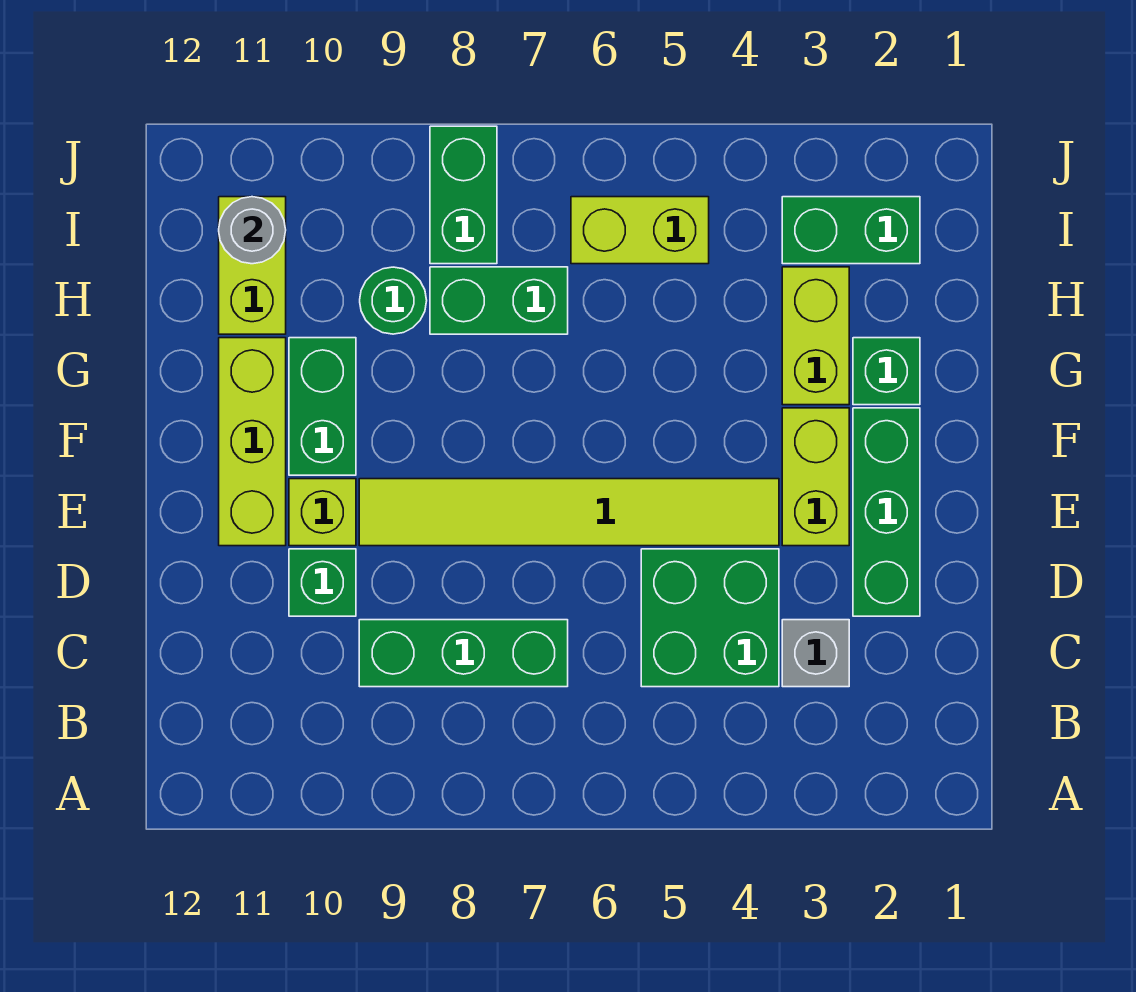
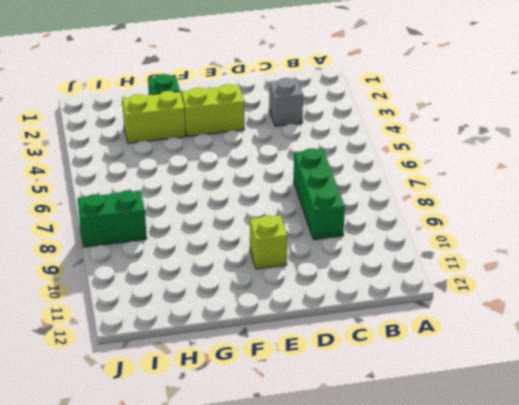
none -> green 2x2 brick [641,549,779,687]
none -> green 1x3 brick [853,408,920,616]
none -> green 1x1 brick [289,549,356,616]

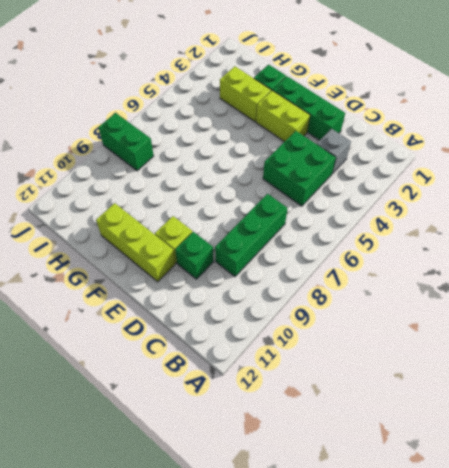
none -> lime 1x6 tile [359,479,779,546]
none -> green 1x2 brick [289,338,356,475]
none -> green 1x2 brick [430,267,568,334]

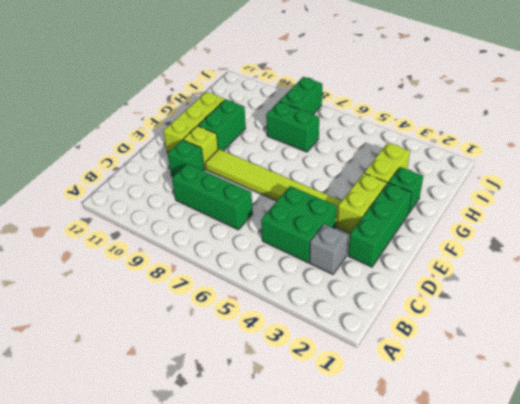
none -> green 1x1 round brick [360,267,427,334]
none -> lime 1x2 brick [219,197,286,334]
none -> green 1x2 brick [782,197,920,264]

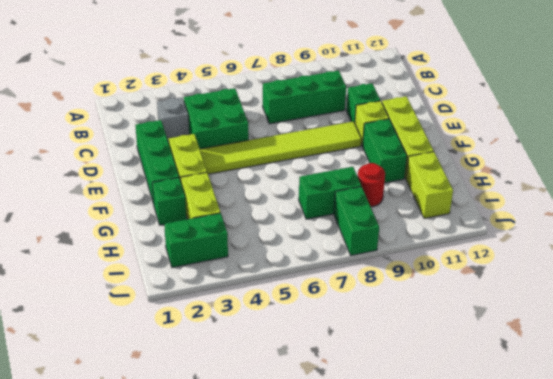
red 1x1 round brick [358,163,385,207] -> green 1x1 round brick [360,267,427,334]
none -> lime 1x2 brick [571,197,709,264]
none -> grey 1x1 round brick [219,197,286,264]

